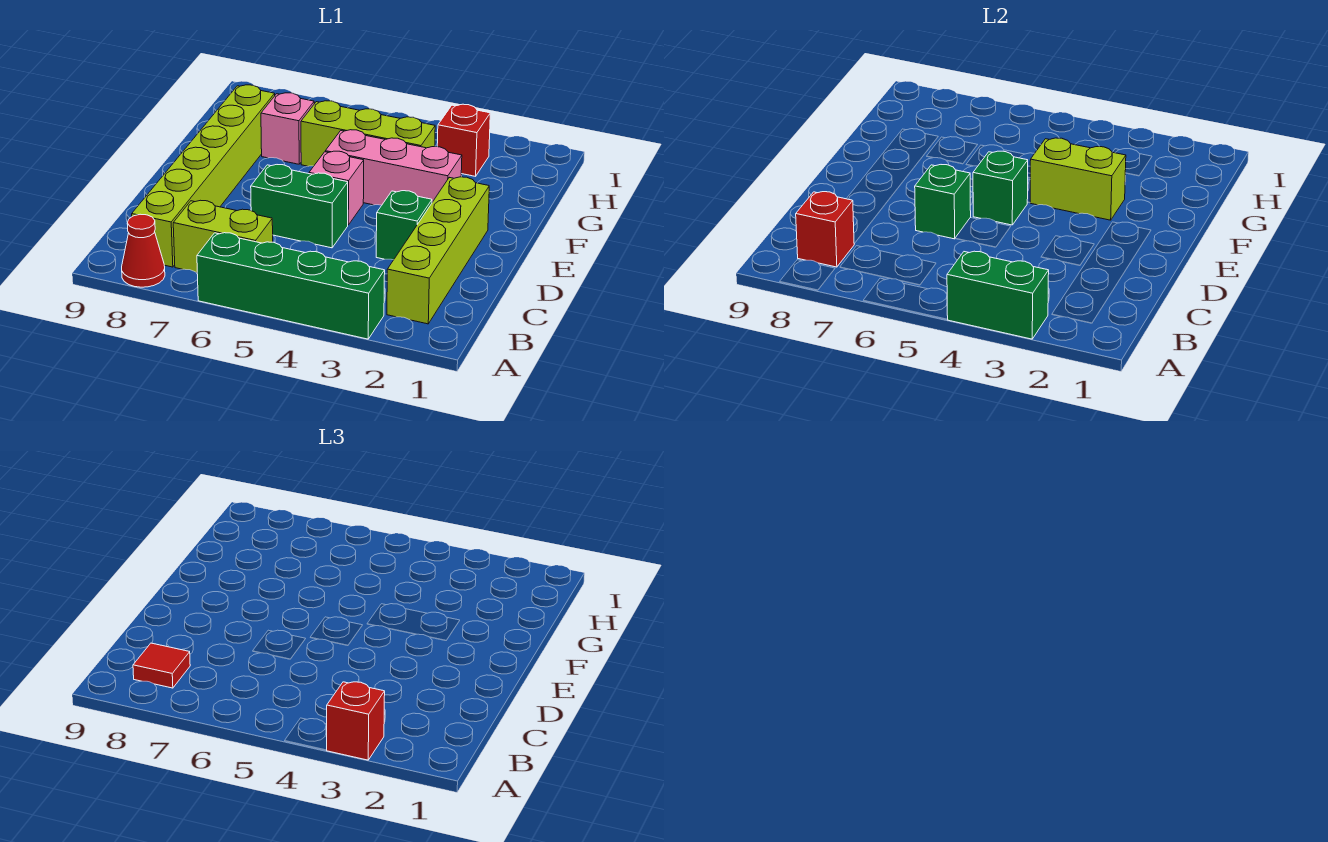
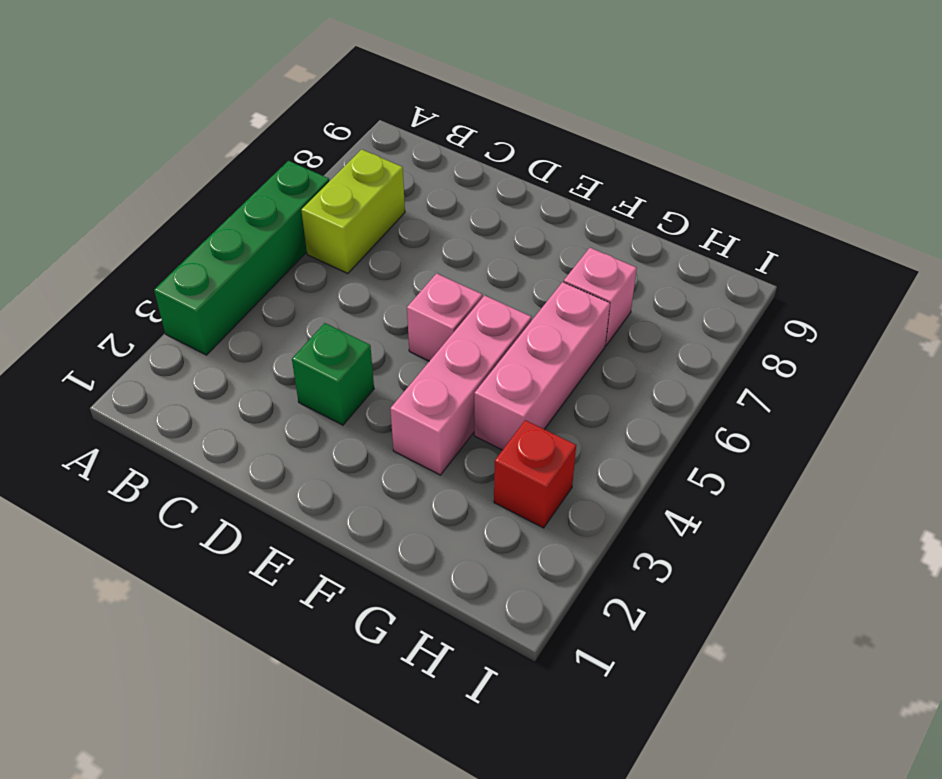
pink 1x3 brick [474,282,610,450] -> lime 1x3 brick [301,101,435,166]
none -> red 1x1 cone [122,214,165,287]
none -> lime 1x4 brick [387,177,489,324]
none -> lime 1x6 brick [132,85,275,267]

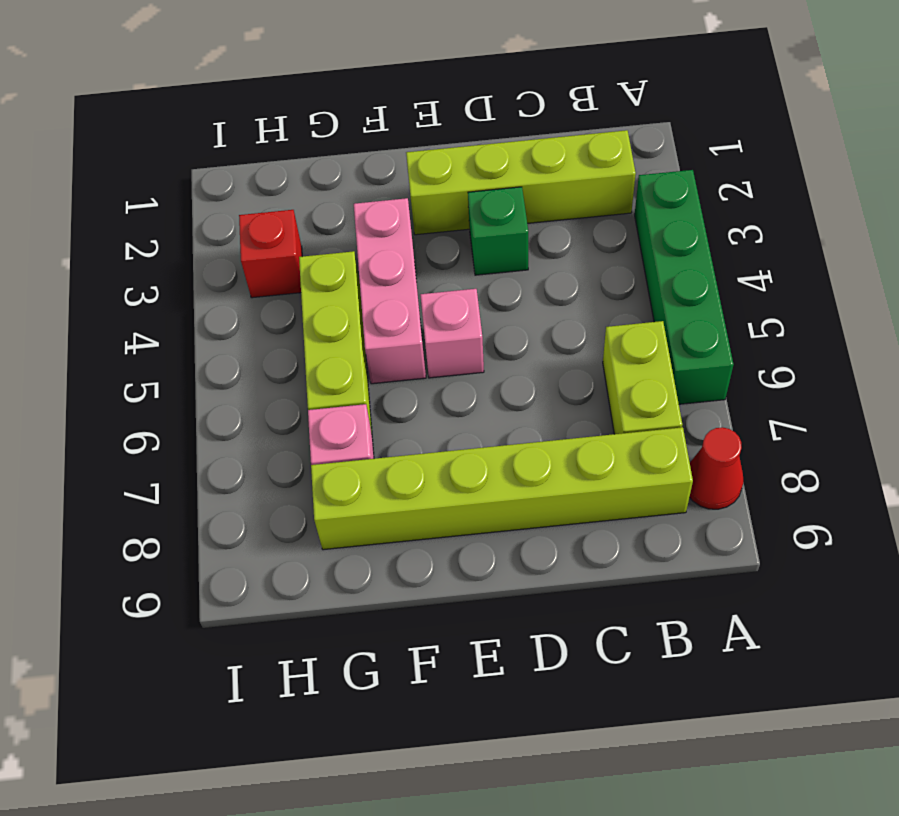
none -> green 1x2 brick [251,165,348,248]
none -> green 1x2 brick [947,251,1049,339]
none -> red 1x1 brick [796,192,854,267]

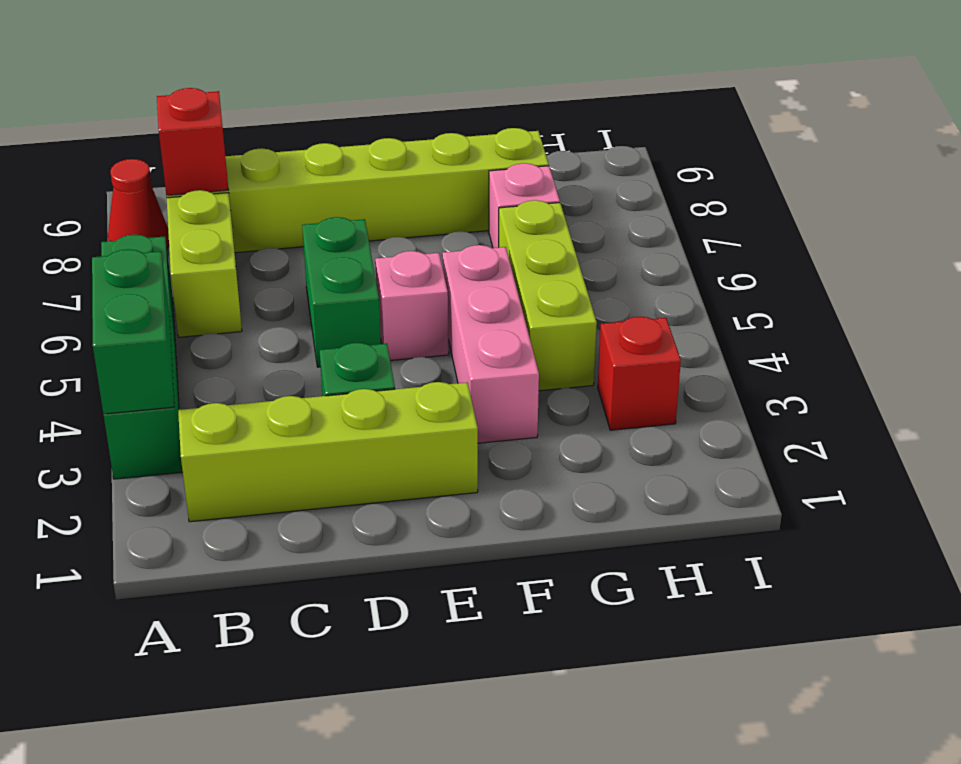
none -> green 1x1 brick [915,165,971,239]
none -> green 1x1 brick [973,151,1028,225]
none -> lime 1x2 brick [1030,138,1126,220]

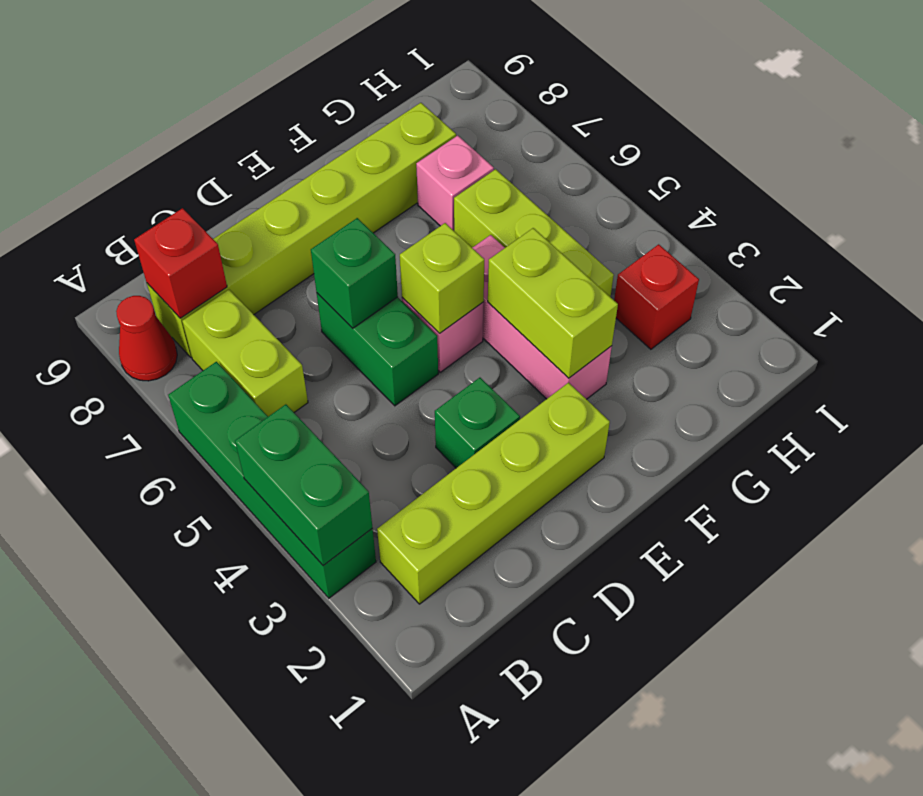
lime 1x1 brick [400,223,484,334] -> green 1x1 brick [973,151,1028,225]
none -> red 1x1 brick [327,682,385,760]
none -> red 1x1 tile [133,643,190,688]

